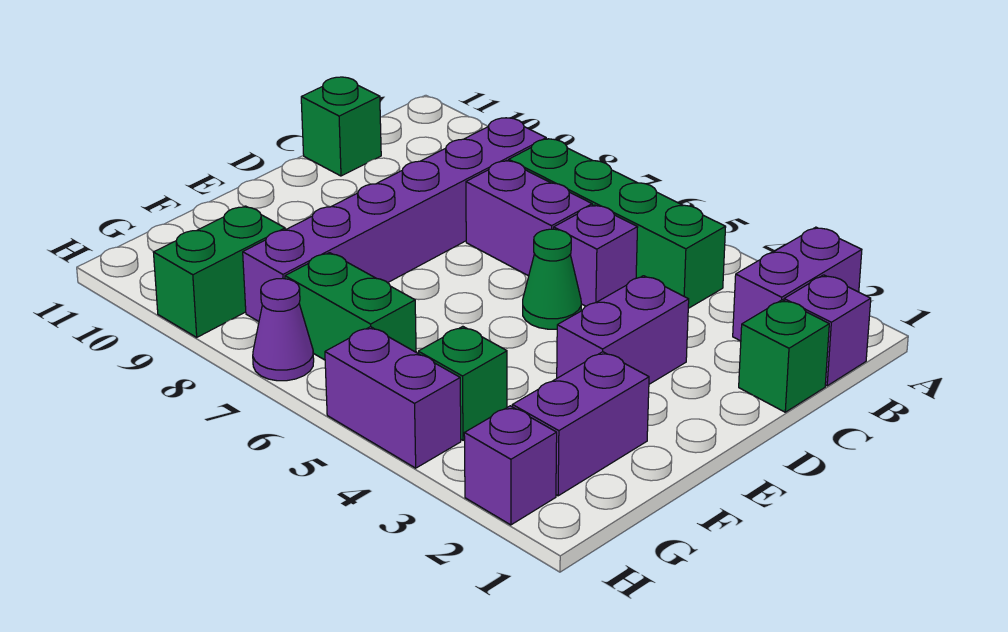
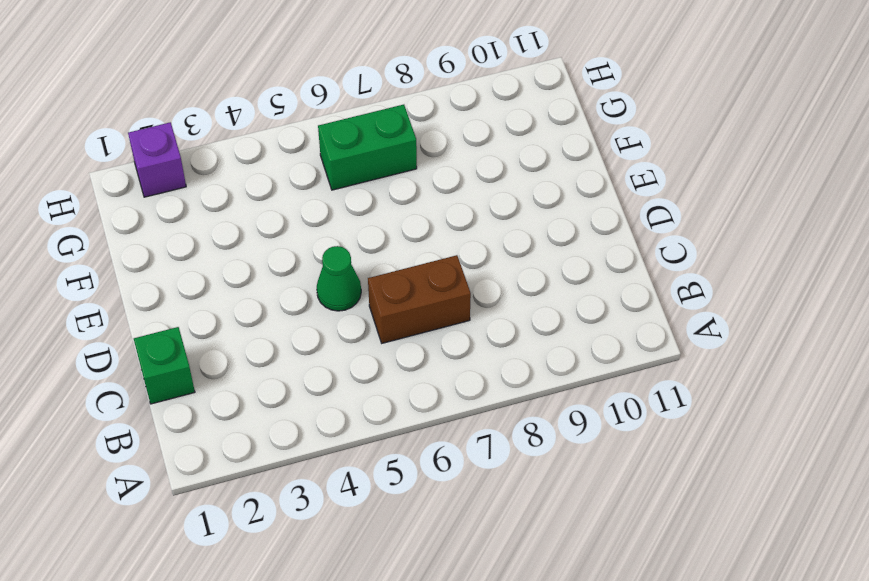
brown 1x2 brick [368,255,471,343] -> purple 1x2 brick [466,161,592,276]
none -> purple 1x2 brick [733,227,862,341]
none -> purple 1x1 brick [784,275,871,386]
none -> green 1x4 brick [509,139,726,308]

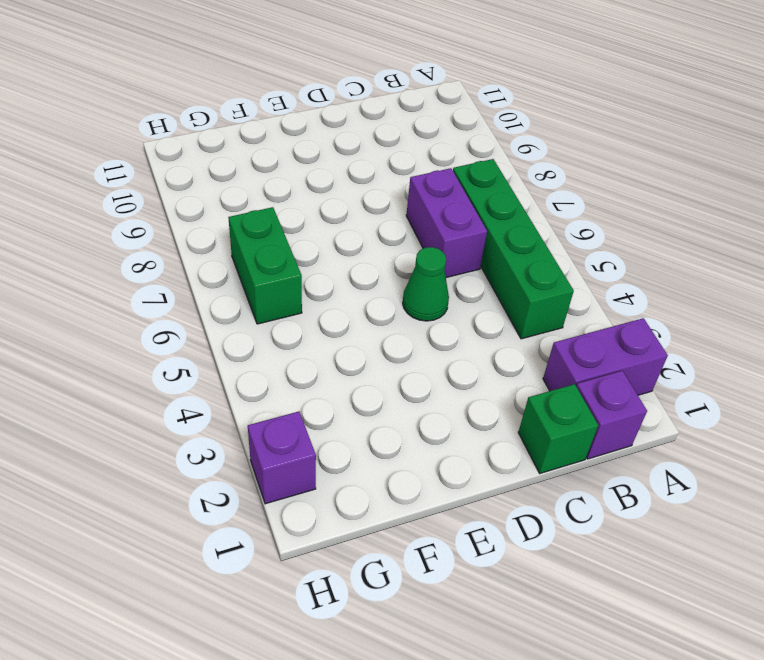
none -> purple 1x6 brick [243,118,546,321]
none -> purple 1x1 brick [554,205,638,306]
none -> green 1x1 brick [301,77,381,176]

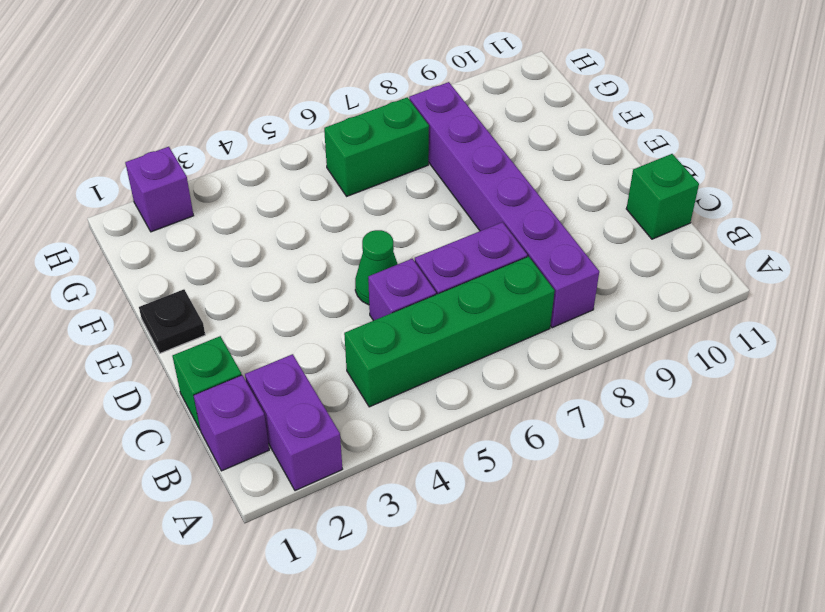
black 1x1 plate [139,289,205,353] -> none
none -> purple 1x2 brick [557,276,689,384]
none -> purple 1x2 brick [512,352,649,496]
none -> green 1x1 brick [418,326,507,440]

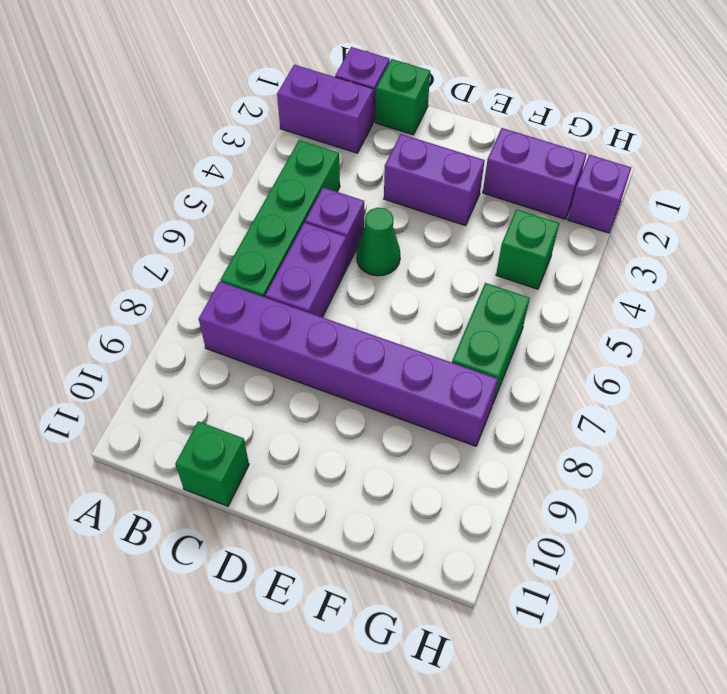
none -> green 1x2 brick [153,206,285,337]
none -> purple 1x2 brick [325,327,461,468]
none -> purple 1x1 cone [253,278,314,381]

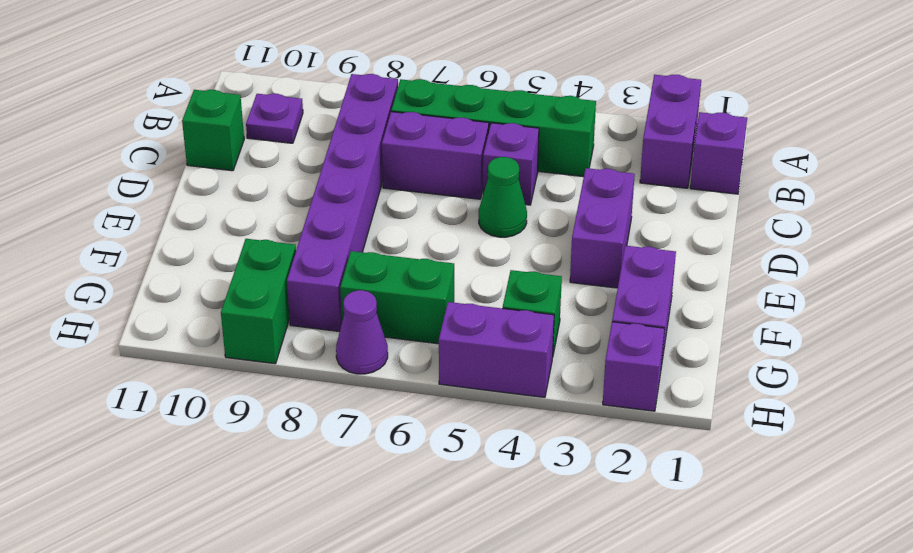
purple 1x1 plate [246,94,303,143] -> none
none -> green 1x1 brick [739,300,829,412]

